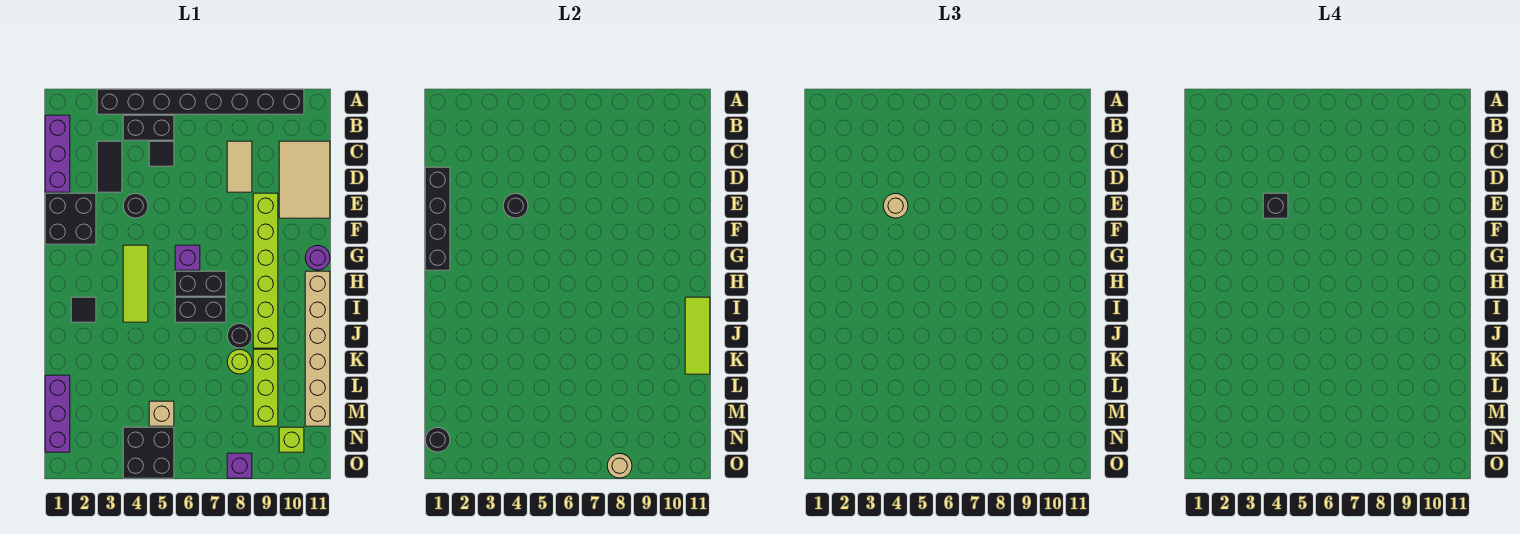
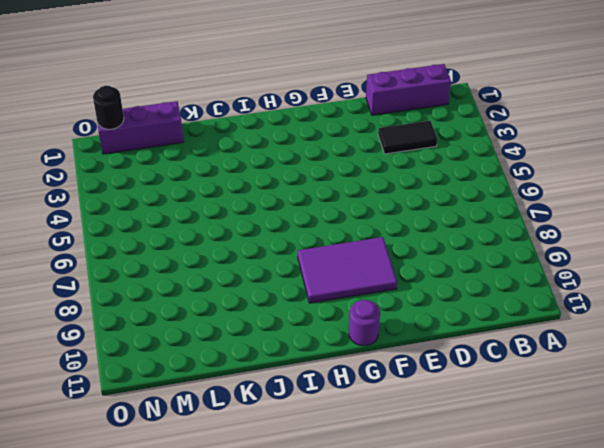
purple 2x3 tile [298,237,397,303] -> lime 1x6 brick [253,193,278,348]
none -> black 1x8 brick [97,89,304,114]
none -> black 1x2 brick [123,115,174,140]
none -> black 1x1 tile [149,141,174,166]
none -> tan 1x2 tile [227,141,252,192]

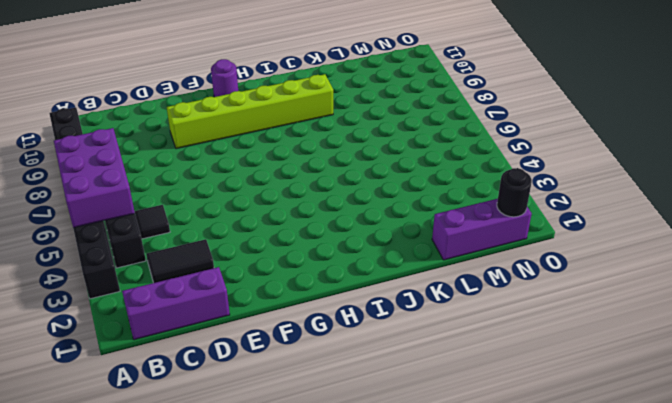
purple 2x3 brick [54,128,135,228] -> none
none -> tan 1x2 tile [227,141,252,192]
none -> tan 2x3 tile [279,141,330,218]
none -> black 2x2 brick [45,193,96,244]
none -> black 1x1 round brick [123,194,148,218]

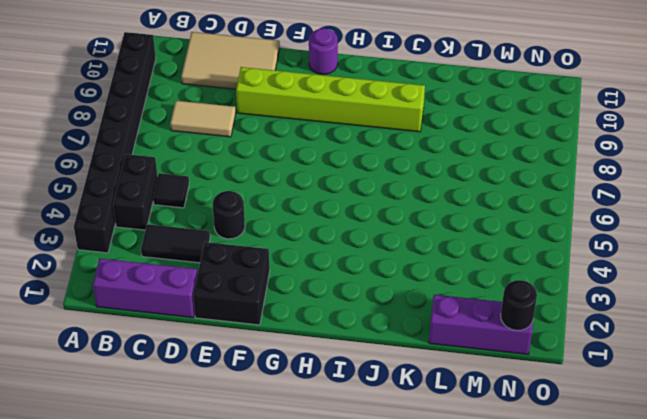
none -> lime 1x3 tile [123,245,148,322]
none -> purple 1x1 brick [175,245,200,270]
none -> black 1x2 brick [175,271,226,296]
none -> tan 1x6 brick [305,271,330,426]

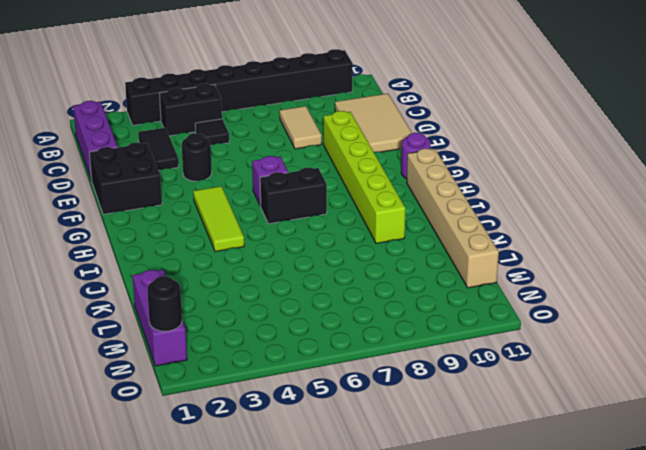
none -> black 1x1 tile [71,297,96,322]
none -> black 1x2 brick [175,297,226,322]
none -> black 1x1 round brick [227,324,252,348]
none -> lime 1x1 round brick [227,350,252,374]

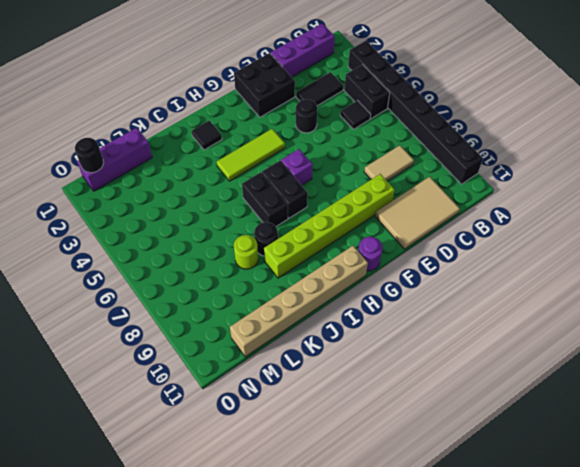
none -> lime 1x3 brick [253,349,278,426]
none -> tan 1x1 brick [149,401,174,426]
none -> black 2x2 brick [123,427,174,478]
none -> lime 1x1 brick [279,427,304,452]

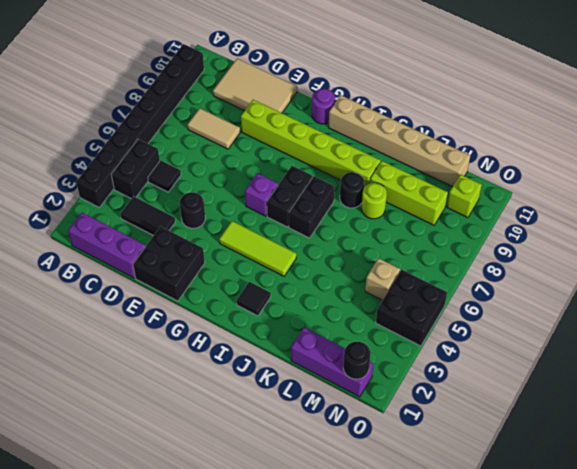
none -> purple 1x1 brick [227,453,252,478]
none -> black 1x4 brick [425,167,450,270]
none -> black 1x1 round brick [503,194,528,218]
none -> lime 1x3 tile [685,297,710,374]

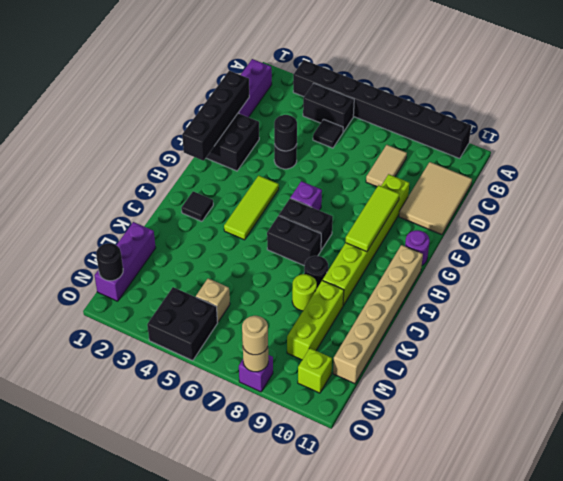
lime 1x3 tile [346,185,400,252] -> lime 1x3 tile moved to [685,297,710,374]
tan 1x1 round brick [242,316,268,355] -> tan 1x1 round brick moved to [883,194,908,218]
none -> black 1x2 tile [97,141,122,192]
none -> black 1x1 brick [1263,193,1288,218]

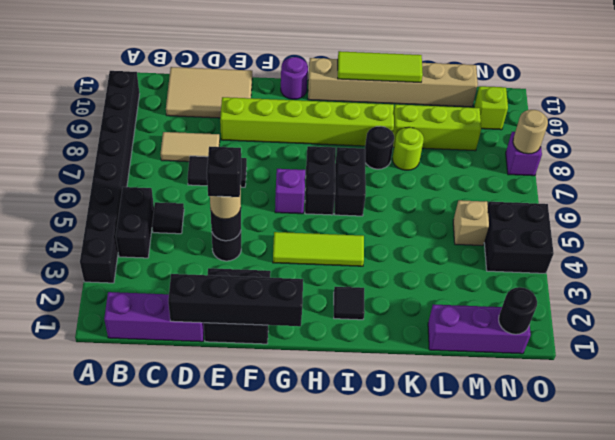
black 1x2 tile [187,156,247,187] -> black 1x2 tile moved to [97,141,122,192]

